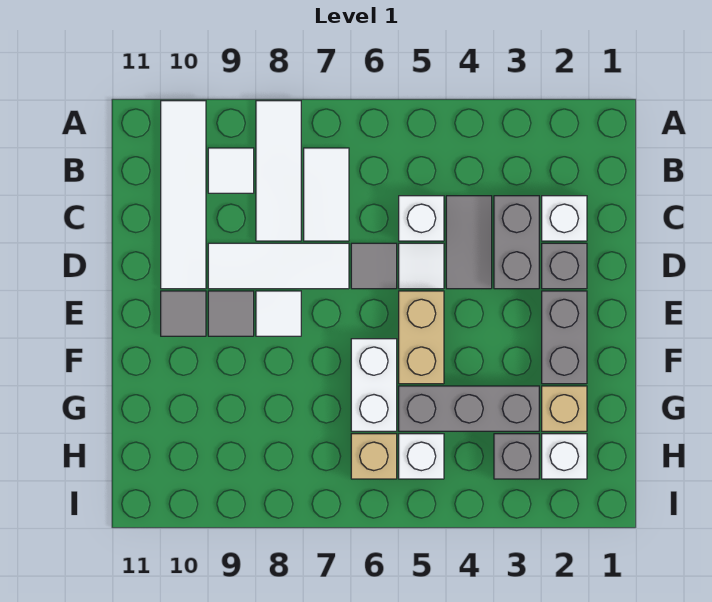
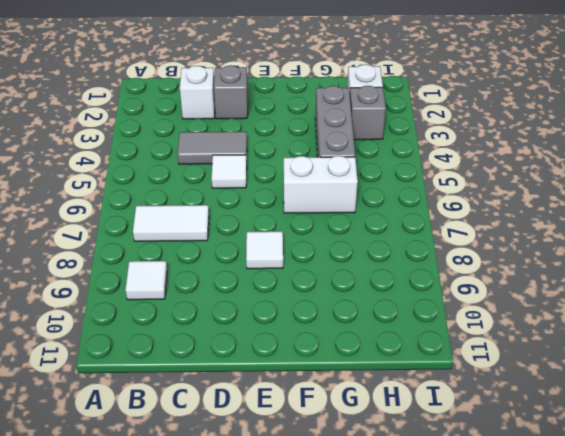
none -> white 1x3 tile [256,101,301,241]
none -> white 1x4 tile [161,101,206,289]
none -> grey 1x2 brick [494,196,539,289]

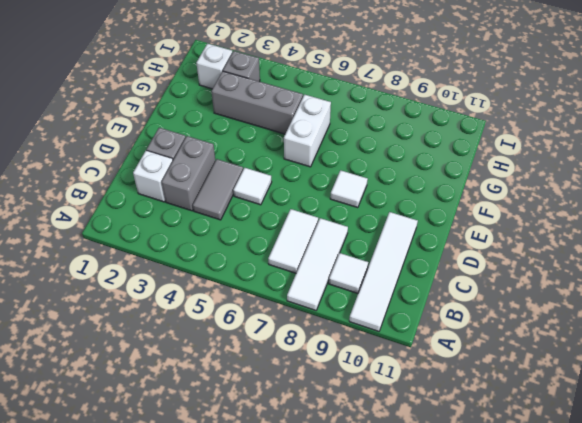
none -> white 1x1 brick [399,196,444,241]
none -> grey 1x1 tile [351,243,397,289]
none -> white 1x3 tile [208,243,349,289]

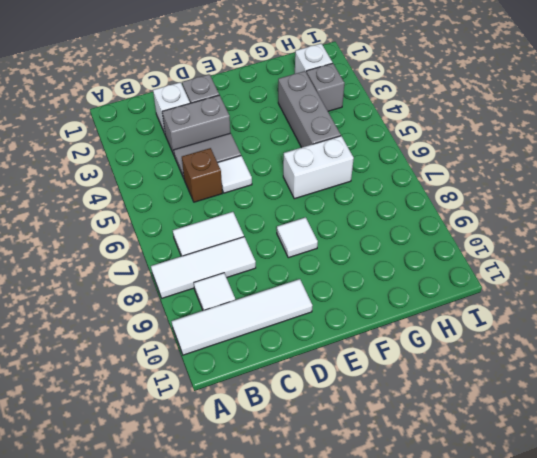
brown 1x1 brick [182,148,222,202] -> white 1x1 brick [399,196,444,241]
none -> grey 1x1 tile [351,243,397,289]
none -> white 1x3 tile [208,243,349,289]
none -> grey 1x2 brick [542,291,587,384]

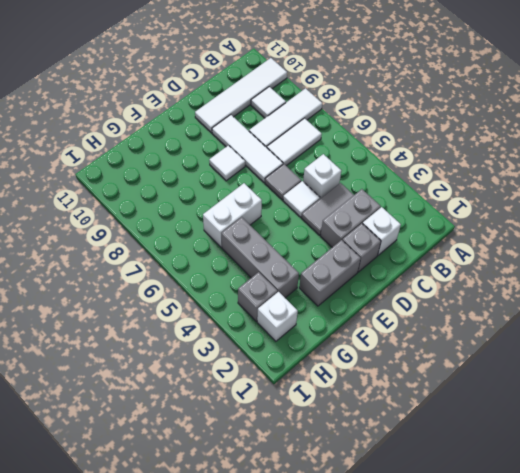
none -> tan 1x2 brick [399,291,444,384]
none -> grey 1x1 tile [208,291,254,336]
none -> grey 1x1 tile [161,291,206,336]

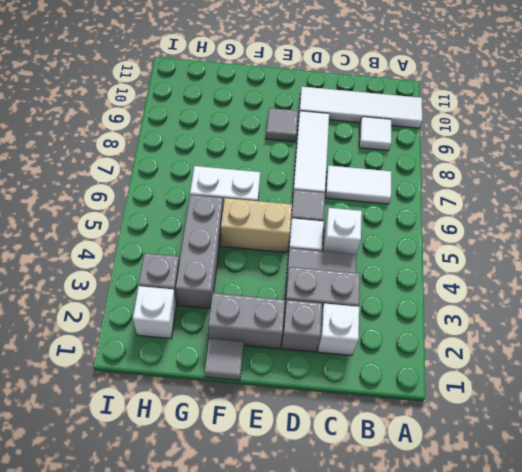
grey 1x1 tile [205,339,244,380] -> grey 1x1 tile moved to [161,291,206,336]
none -> white 1x3 tile [256,101,301,241]
none -> white 1x1 tile [256,291,301,336]
none -> tan 1x1 brick [542,386,587,431]

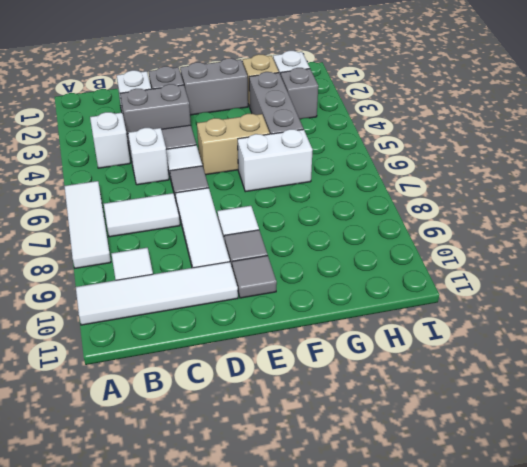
white 1x3 tile [64,181,111,268] -> white 1x3 tile turned to [256,101,301,241]
white 1x1 brick [90,112,130,168] -> white 1x1 brick moved to [399,434,444,479]
none -> tan 1x1 brick [351,434,397,479]

